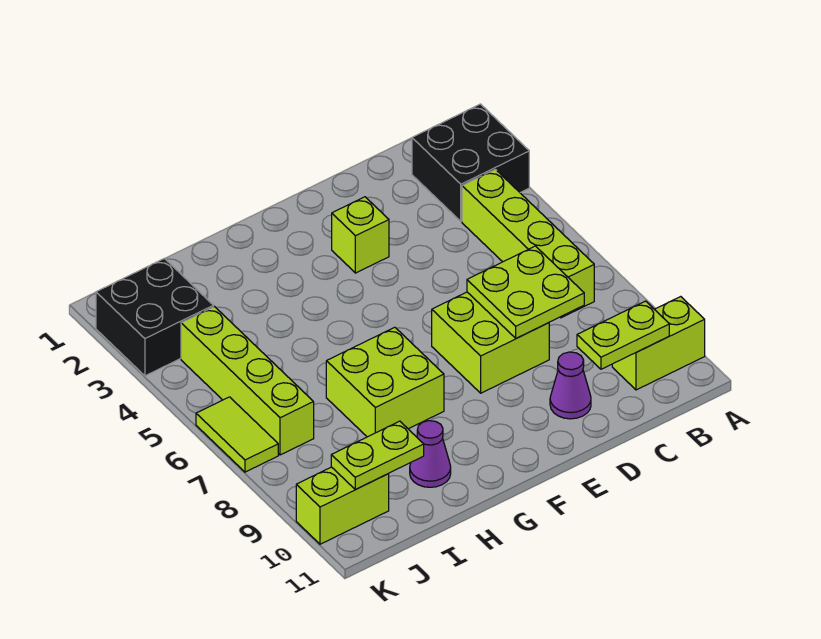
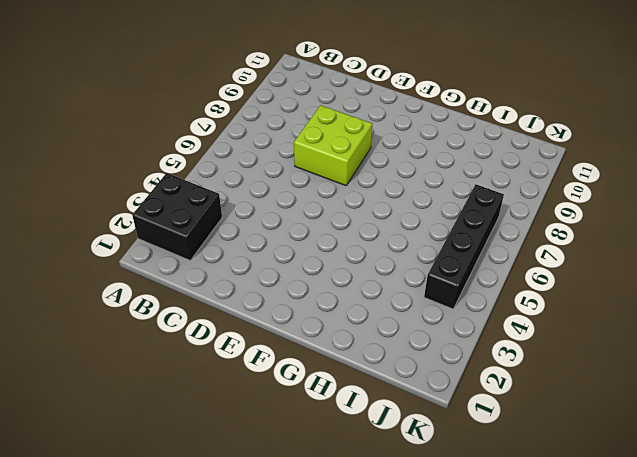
black 1x4 brick [424,184,504,309] -> lime 1x4 brick [181,307,314,455]
none -> lime 1x2 brick [612,297,705,390]
none -> lime 1x4 brick [462,169,594,318]
none -> purple 1x1 cone [550,352,591,419]

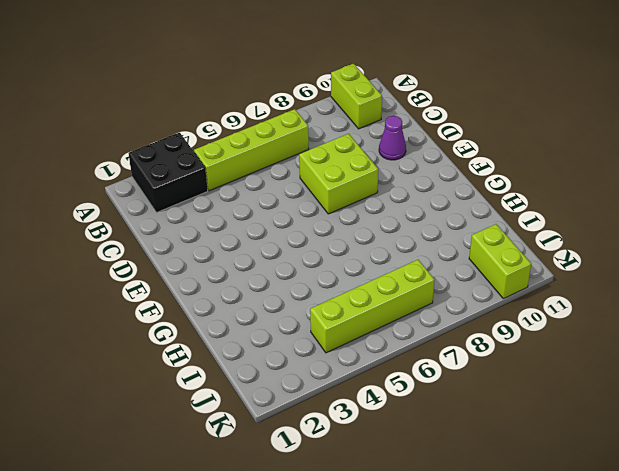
none -> lime 1x1 brick [332,197,389,273]
none -> lime 2x2 brick [326,327,444,437]
none -> purple 1x1 cone [410,421,451,487]

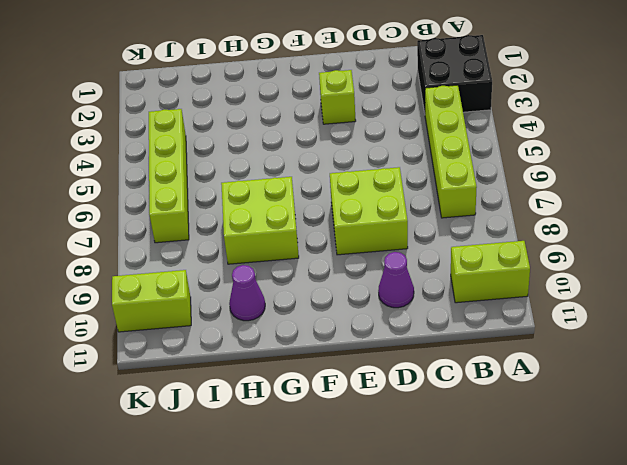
none -> black 2x2 brick [96,258,213,376]
none -> lime 1x2 tile [196,397,278,472]
none -> lime 1x2 plate [577,301,669,369]

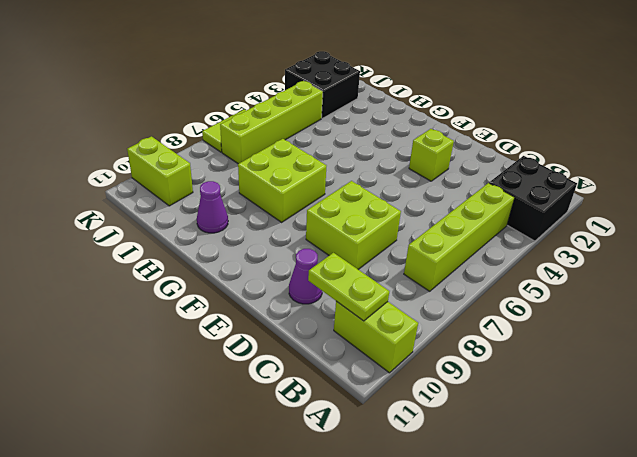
none -> lime 2x2 plate [467,246,584,338]
none -> lime 1x2 plate [331,421,424,489]

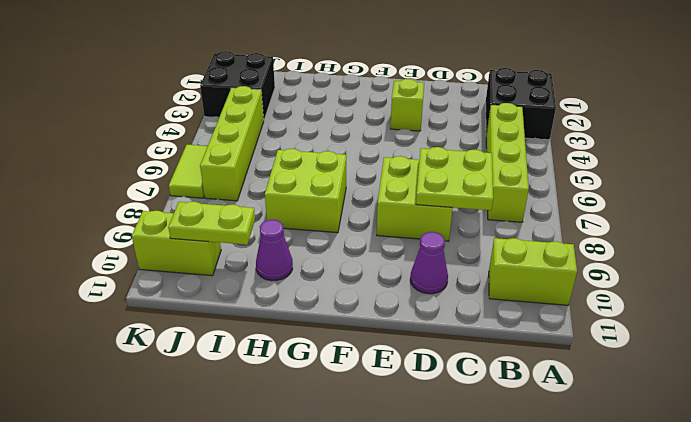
none -> lime 1x2 plate [577,301,669,369]

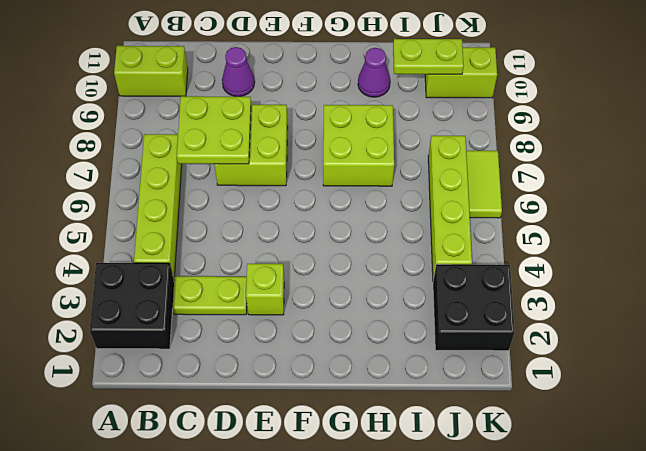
lime 1x2 plate [172,276,247,315] -> lime 1x2 plate moved to [577,301,669,369]

